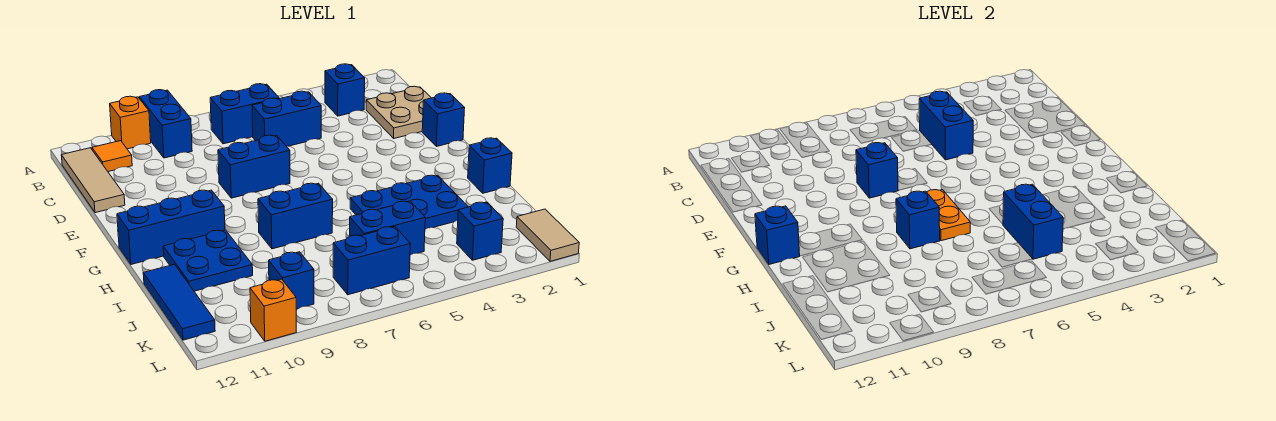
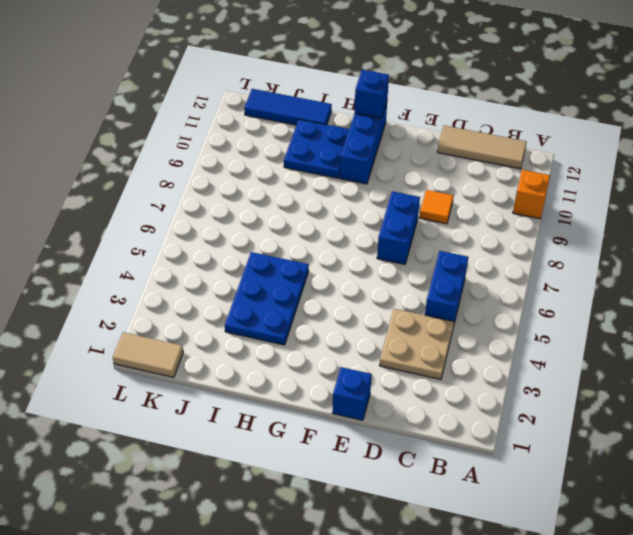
tan 2x2 plate [379,309,454,379] -> tan 2x2 plate moved to [366,86,431,138]
orange 1x1 tile [420,190,454,224] -> orange 1x1 tile moved to [92,141,132,172]
none -> blue 1x2 brick [140,90,192,158]
none -> blue 1x1 brick [325,64,365,116]
none -> blue 1x2 brick [210,84,279,144]

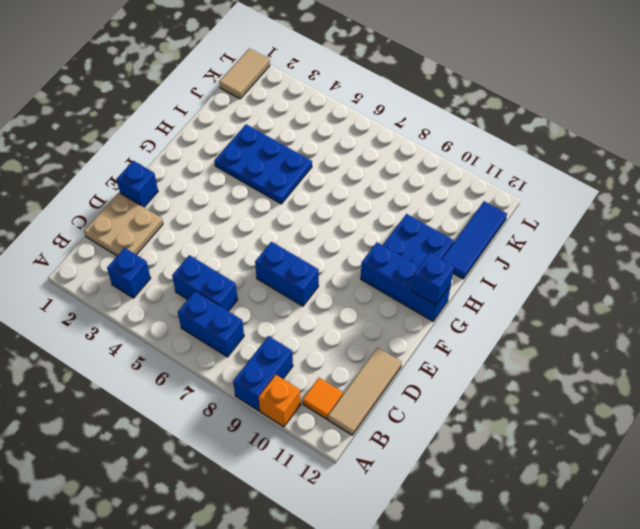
none -> blue 1x1 brick [468,138,512,193]
none -> blue 1x2 brick [258,183,333,249]
none -> blue 1x2 brick [350,201,425,255]

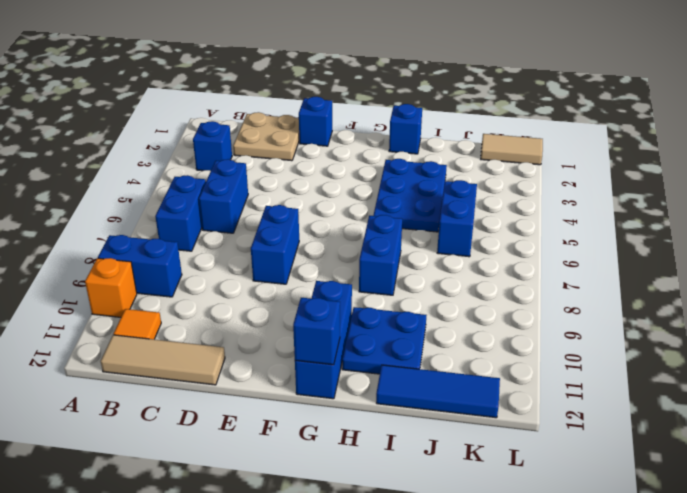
none -> blue 1x1 brick [457,202,503,260]
none -> blue 1x2 brick [333,227,410,295]
none -> blue 1x1 brick [269,252,314,309]

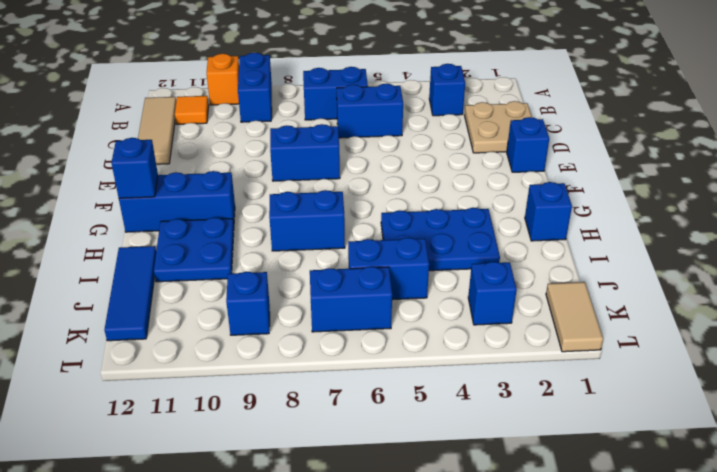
none -> orange 1x1 brick [250,279,296,341]
none -> blue 1x2 brick [919,91,973,160]
none -> blue 1x1 brick [856,143,898,198]

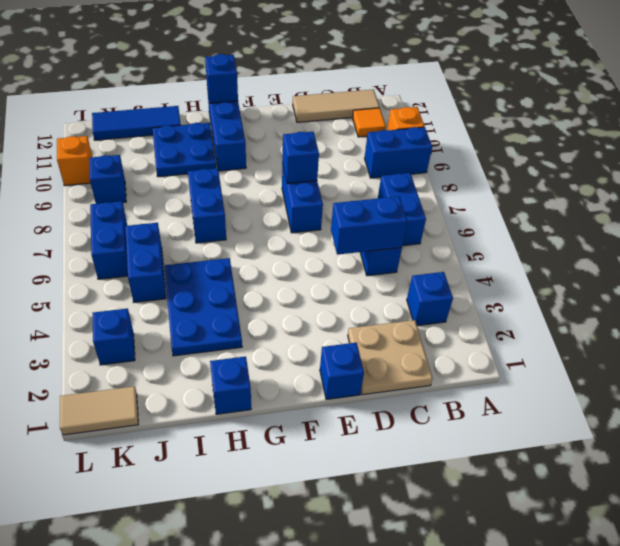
none -> orange 1x2 plate [927,190,970,241]
none -> blue 1x1 brick [896,191,940,249]
none -> blue 1x2 brick [1003,184,1063,259]

